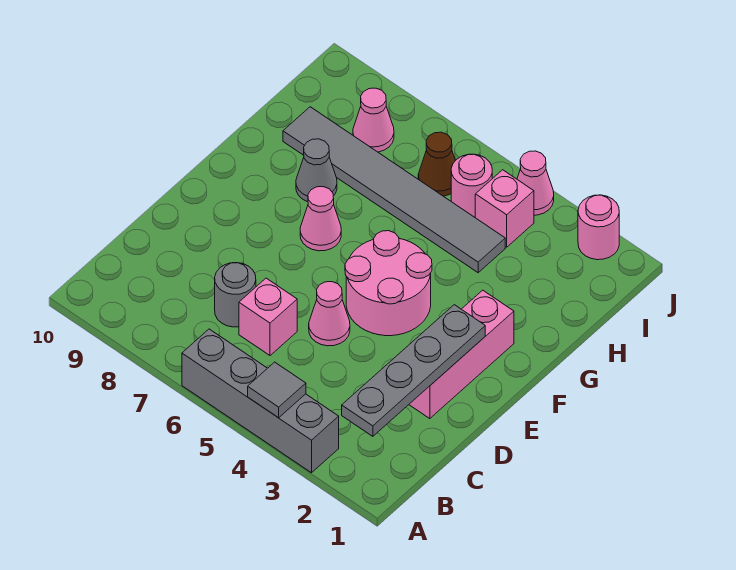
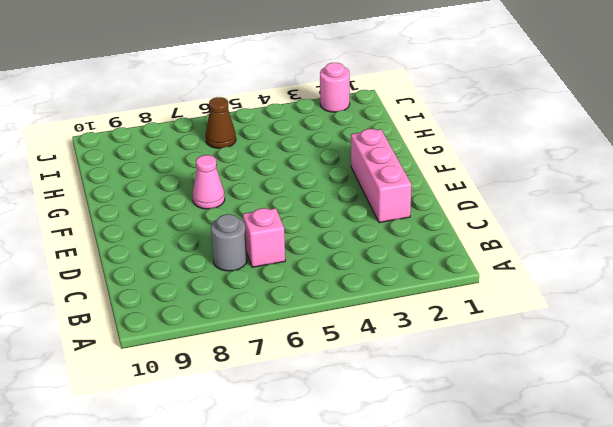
none -> grey 1x4 brick [182,329,339,473]
none -> pink 1x1 cone [309,282,350,346]
none -> pink 2x2 round brick [345,231,432,336]

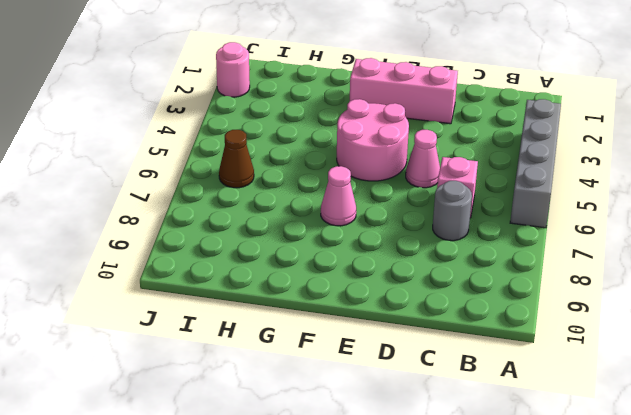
none -> grey 1x1 cone [296,139,337,202]
none -> grey 1x6 tile [283,107,505,273]
none -> pink 1x1 brick [475,170,534,247]

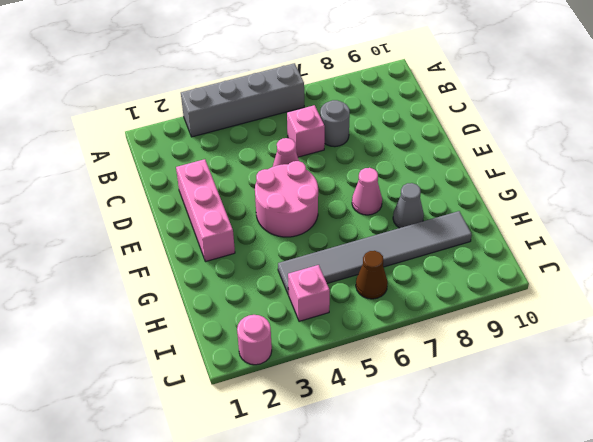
none -> pink 1x1 round brick [451,154,492,217]
none -> pink 1x1 cone [353,88,394,152]
none -> pink 1x1 cone [517,151,554,215]

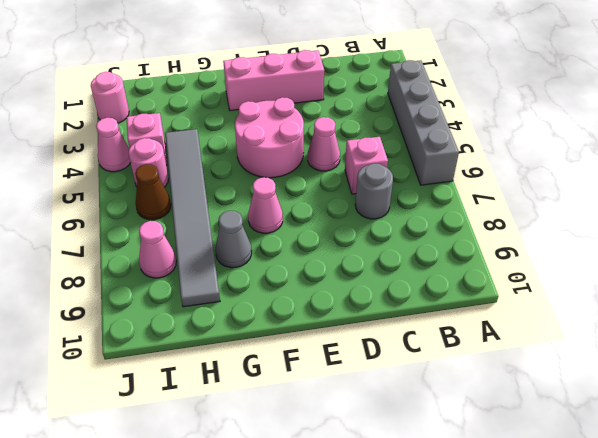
none -> grey 1x1 tile [248,362,306,418]
none -> grey 1x4 plate [342,305,485,436]

